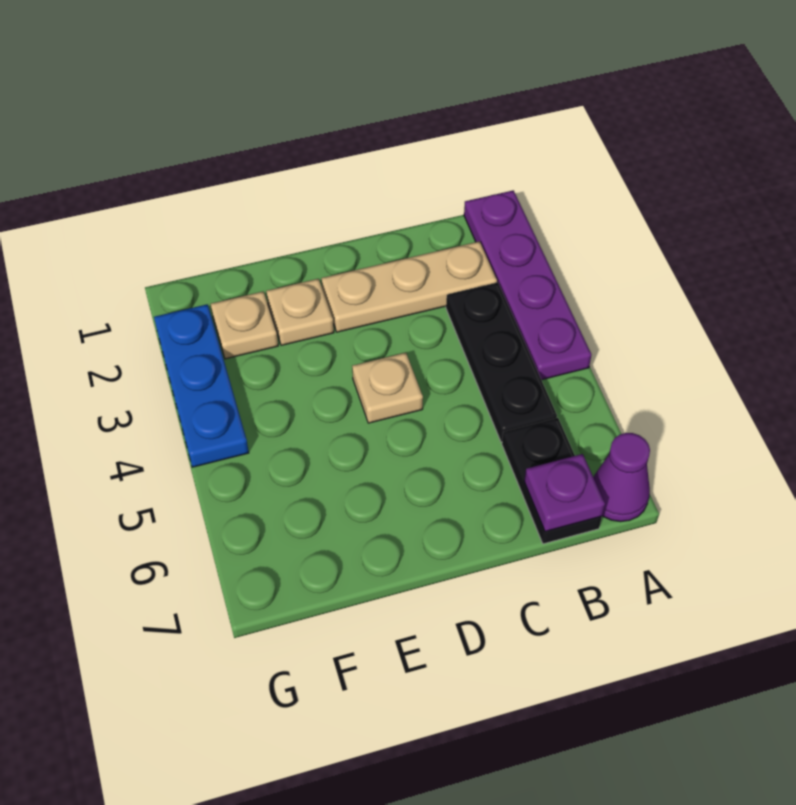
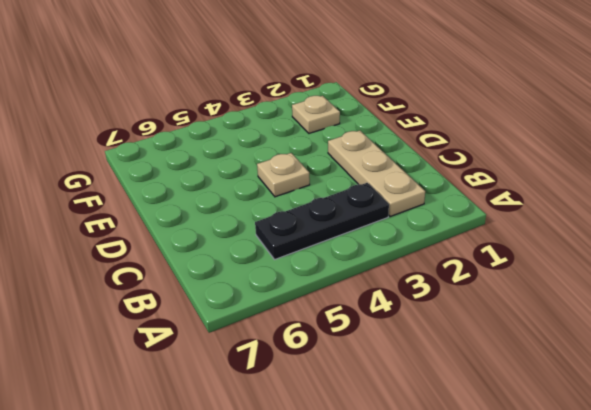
none -> purple 1x4 plate [464,190,591,380]
none -> purple 1x1 cone [593,433,650,522]

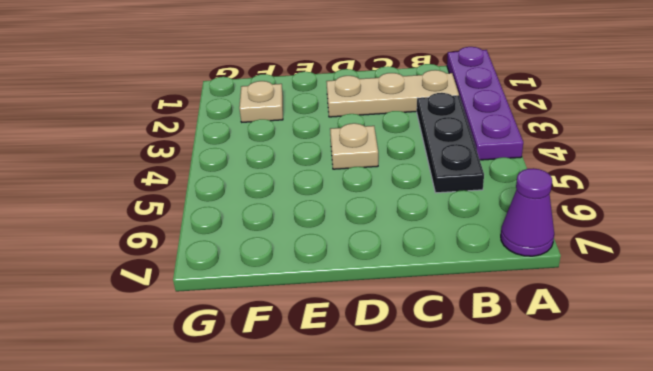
none -> black 1x2 plate [502,418,602,544]
none -> tan 1x1 plate [266,279,334,345]

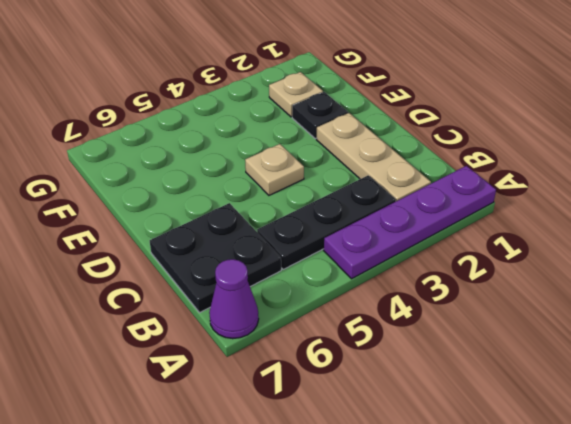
black 2x2 plate [150,203,281,313] -> black 1x2 plate [502,418,602,544]
black 1x1 plate [292,92,348,139] -> tan 1x1 plate [266,279,334,345]
none -> blue 1x3 plate [154,304,249,467]
none -> purple 1x1 plate [524,454,605,532]

